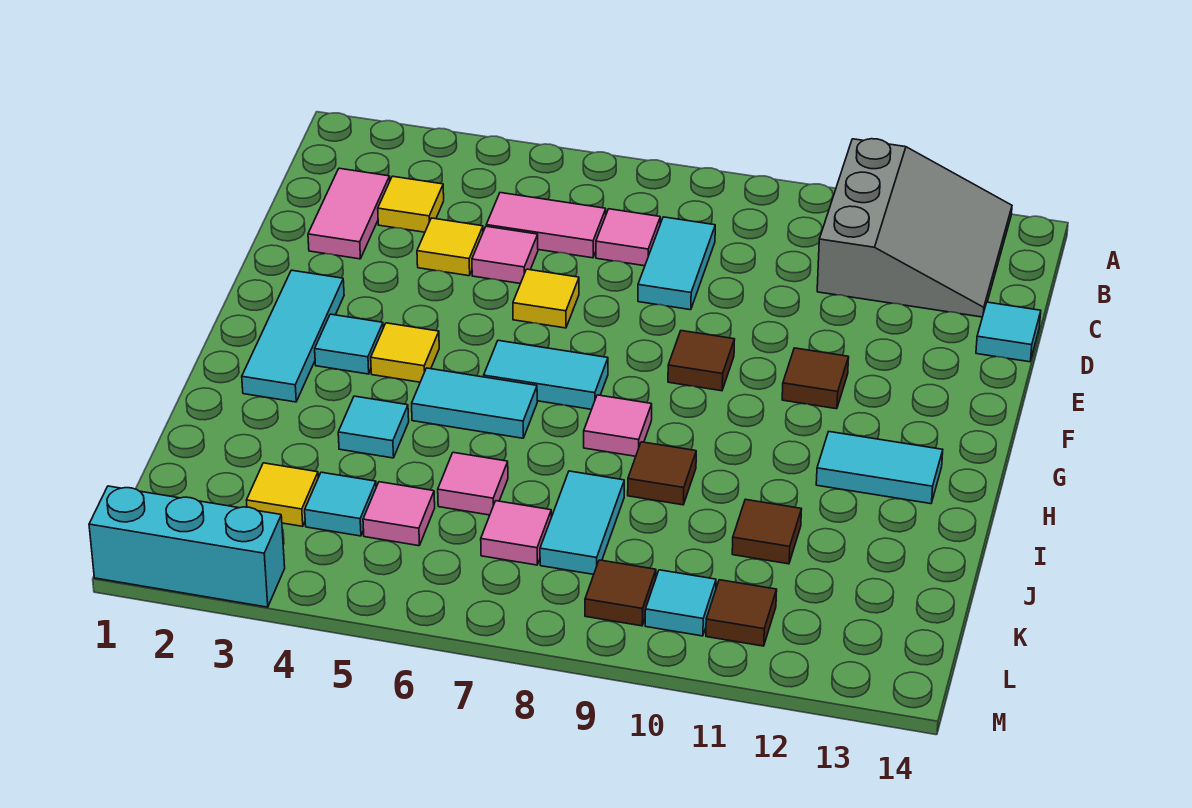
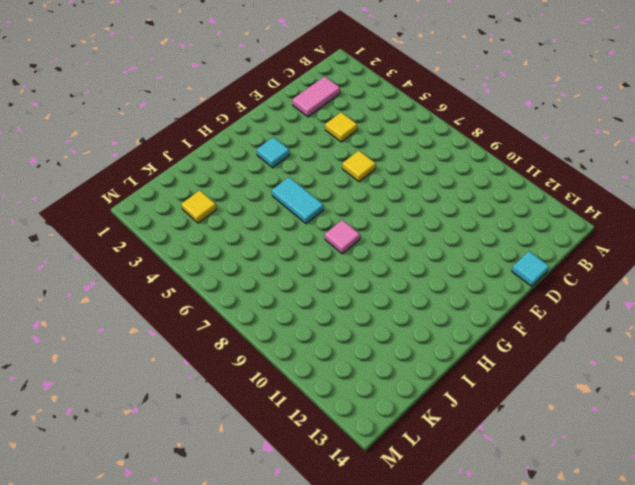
none -> grey 3x3 slope [817,139,1012,317]
none -> yellow 1x1 tile [378,176,444,232]
none -> pink 1x2 tile [486,193,606,258]
none -> pink 1x1 tile [596,209,660,266]

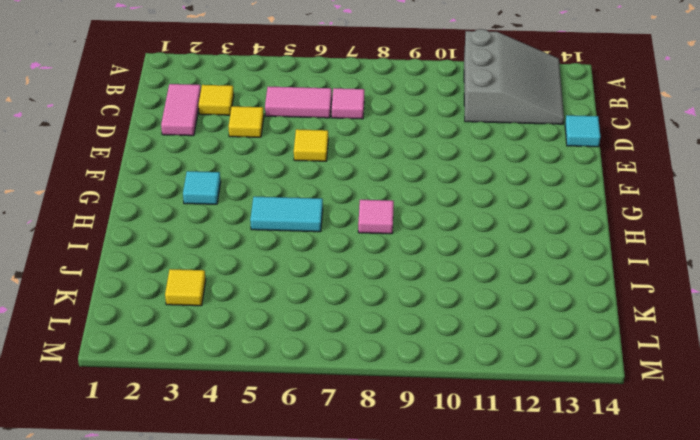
none -> cyan 1x2 tile [638,217,715,310]
none -> pink 1x1 tile [472,226,538,284]
none -> cyan 1x3 tile [242,270,344,402]
none -> brown 1x1 tile [668,331,735,391]

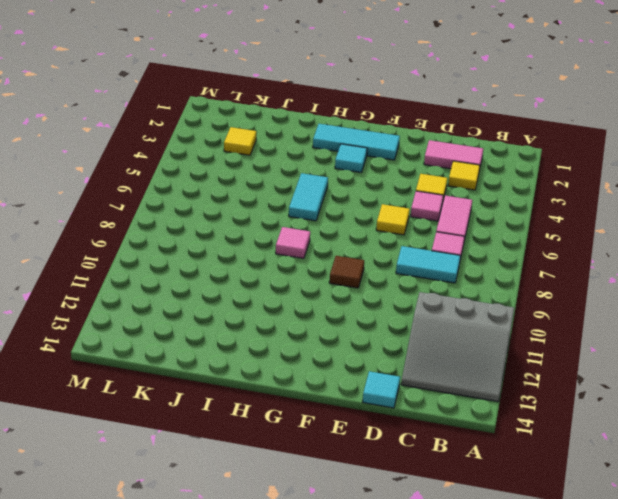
none -> brown 1x1 tile [782,348,849,409]
none -> yellow 1x1 tile [371,323,439,382]
none -> cyan 1x2 tile [484,340,608,409]
none -> cyan 1x2 tile [816,432,943,504]

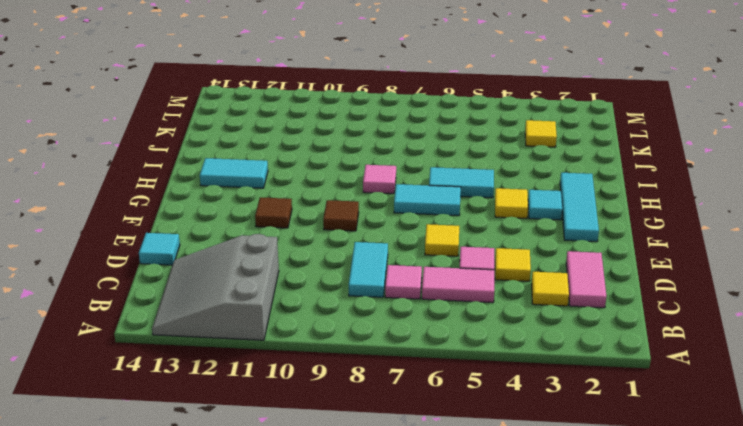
none -> cyan 1x1 tile [338,396,409,458]
none -> brown 1x1 tile [628,442,696,505]
none -> pink 1x1 tile [438,452,508,515]
none -> cyan 1x2 tile [540,471,624,574]

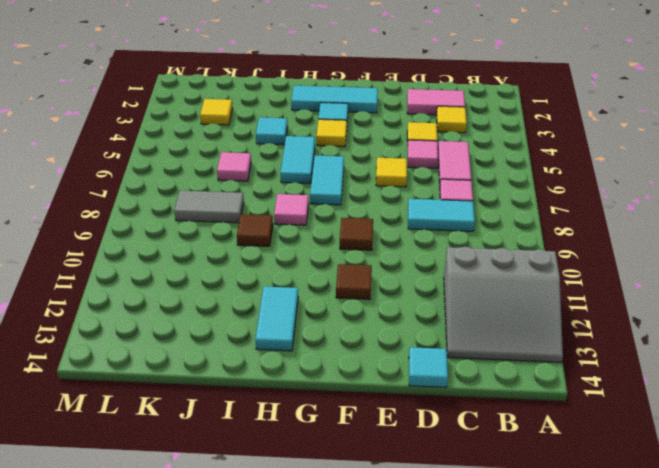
grey 1x2 tile [174,191,244,223] -> cyan 1x2 tile [540,471,624,574]
none -> brown 1x1 tile [732,499,802,564]
none -> cyan 1x1 tile [305,472,376,536]
none -> pink 1x1 tile [363,482,435,546]
none -> pink 1x1 tile [481,501,551,565]

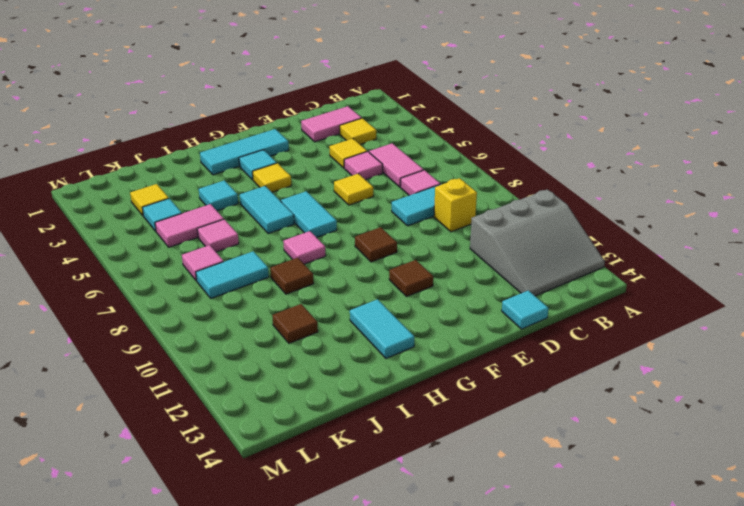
yellow 1x1 brick [434,178,477,232] -> none
pink 1x2 tile [155,204,224,247] -> pink 1x1 tile [363,482,435,546]
none -> brown 1x1 tile [585,560,656,626]
none -> cyan 1x1 tile [645,570,716,636]
none -> brown 1x1 tile [706,580,777,646]
none -> cyan 1x3 brick [89,486,285,607]

